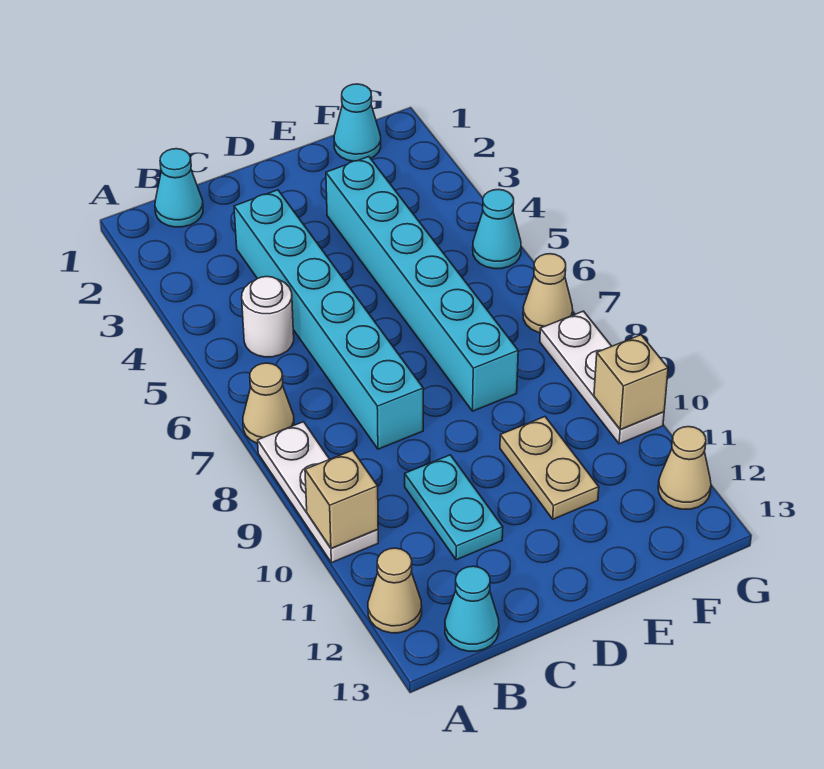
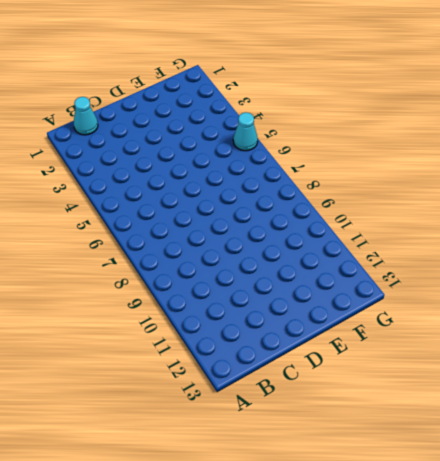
none -> tan 1x1 cone [243,363,294,444]
none -> white 1x3 plate [258,422,378,563]
none -> tan 1x1 cone [368,548,422,633]

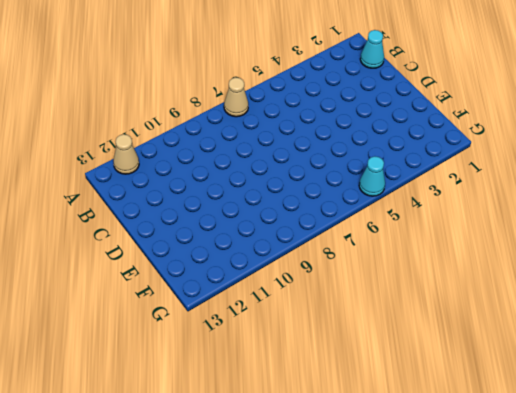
none -> white 1x3 plate [258,422,378,563]
none -> white 1x1 round brick [242,276,294,357]
none -> cyan 1x1 cone [445,566,499,651]

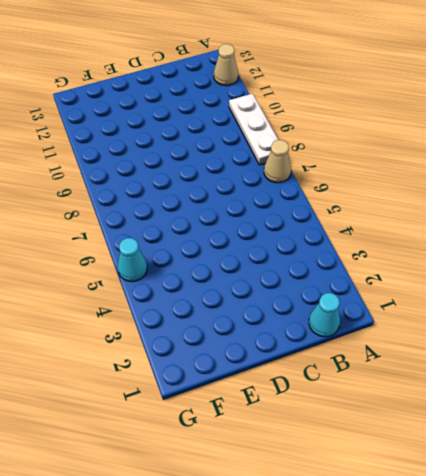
none -> white 1x1 round brick [242,276,294,357]
none -> cyan 1x1 cone [445,566,499,651]
none -> cyan 1x6 brick [234,190,423,449]

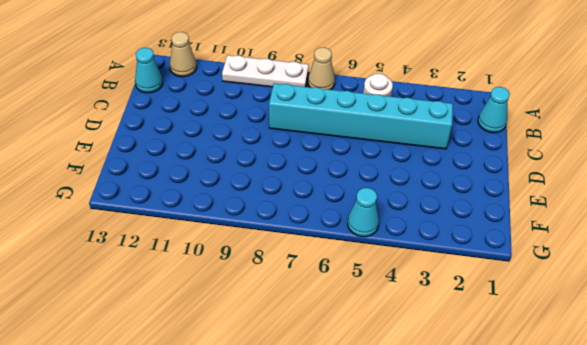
none -> cyan 1x2 plate [405,455,503,560]
none -> cyan 1x6 brick [326,157,518,411]
none -> tan 1x2 plate [500,417,599,519]

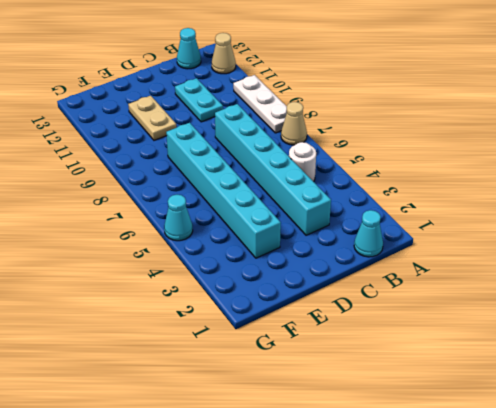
none -> cyan 1x1 cone [334,84,381,161]
none -> tan 1x1 cone [523,254,573,333]
none -> white 1x3 plate [540,311,664,444]

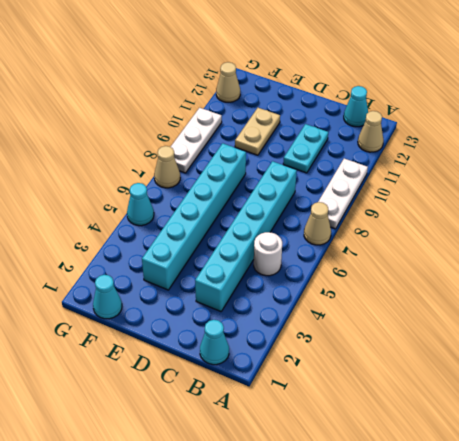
none -> tan 1x1 brick [305,450,378,549]
none -> tan 1x1 brick [594,335,668,429]

